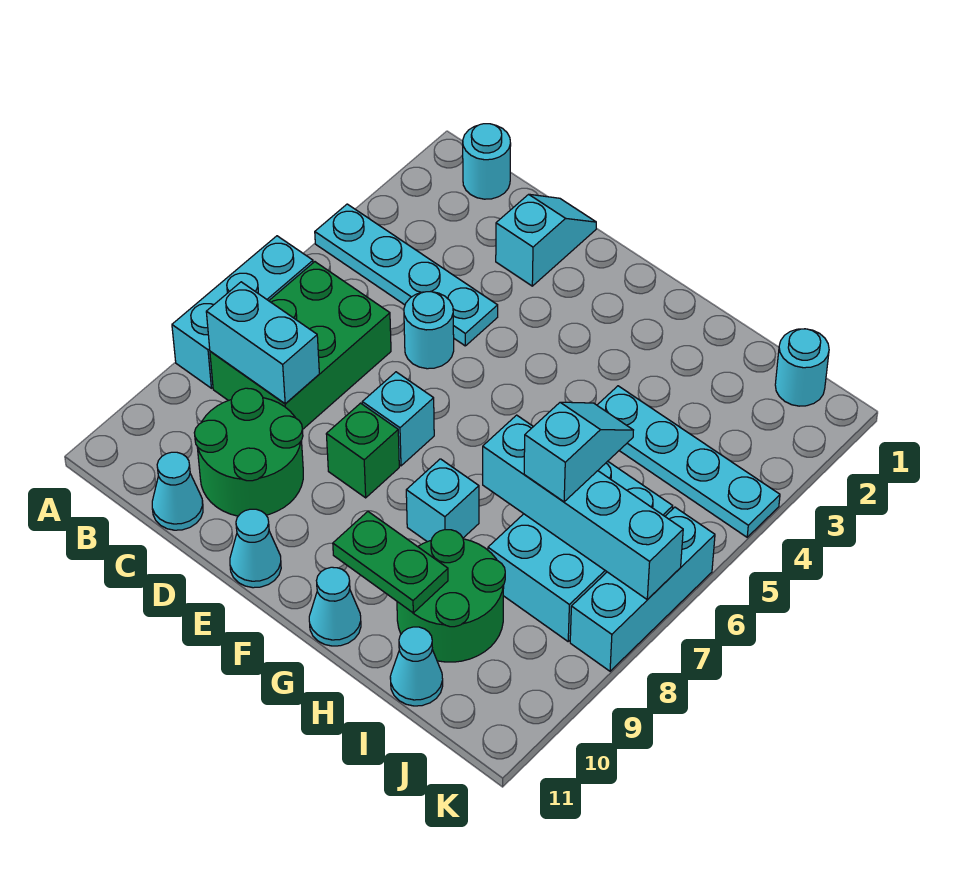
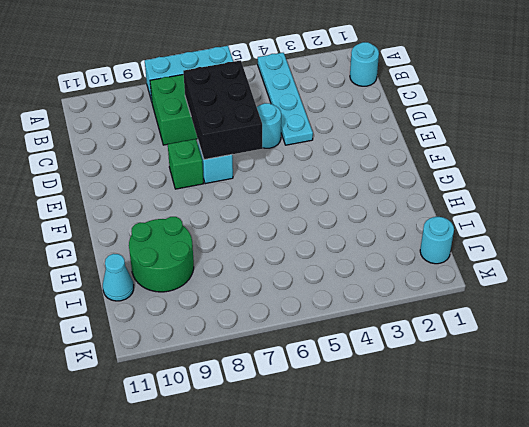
black 2x3 brick [183,60,262,160] -> none
none -> green 2x2 round brick [194,388,303,516]
none -> cyan 1x1 cone [152,452,203,530]
none -> cyan 1x2 slope [496,194,596,286]

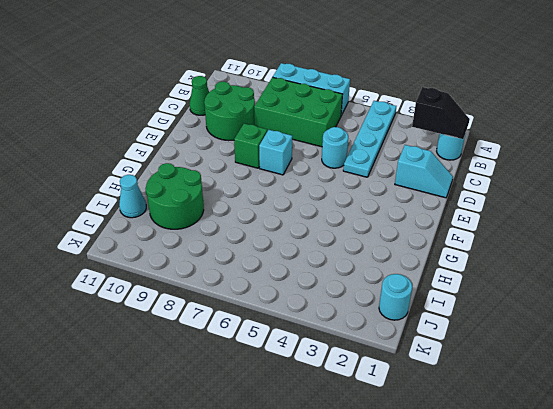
black 1x2 slope [412,87,470,139] -> none
green 1x1 cone [190,76,209,115] -> cyan 1x1 cone [152,452,203,530]
none -> cyan 1x1 cone [230,509,281,588]
none -> cyan 1x1 brick [406,459,479,542]
none -> cyan 1x1 cone [309,567,361,646]

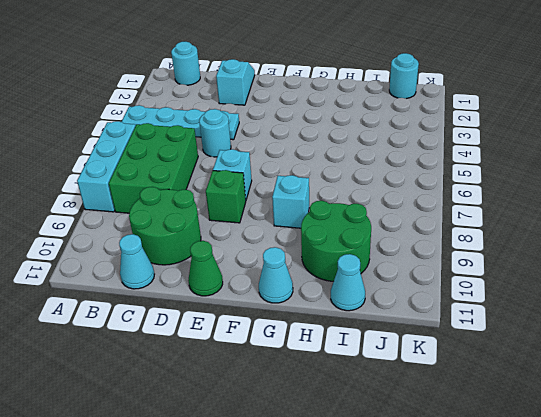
green 1x1 cone [188,241,223,296] -> cyan 1x1 cone [230,509,281,588]
none -> cyan 1x4 plate [597,386,780,537]
none -> cyan 2x3 brick [488,461,673,641]
none -> cyan 1x3 brick [570,507,715,671]

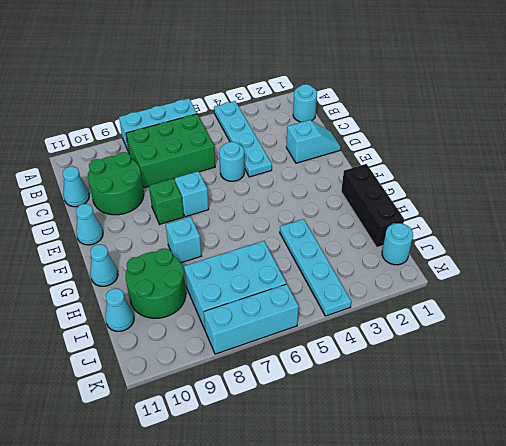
black 1x3 brick [341,164,404,247] -> none
none -> cyan 1x2 brick [206,282,319,404]
none -> green 1x2 plate [333,512,448,613]
none -> cyan 1x4 brick [483,415,683,600]

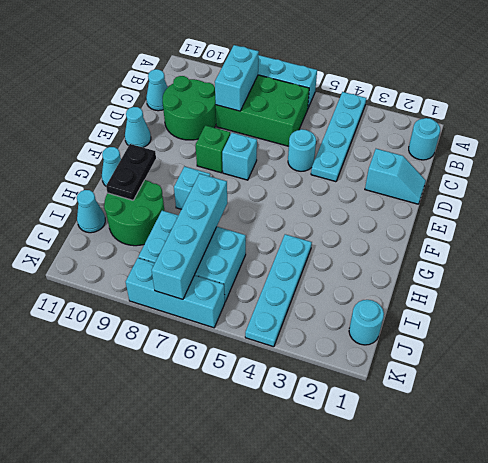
black 1x2 plate [106,144,156,200] -> green 1x2 plate [333,512,448,613]
none -> cyan 1x2 slope [524,402,633,502]

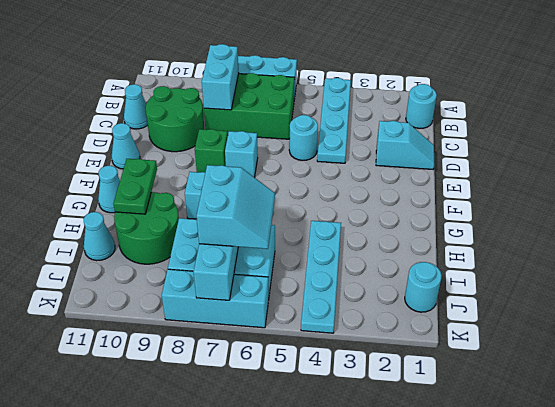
cyan 2x2 slope [196,165,275,249] -> cyan 1x2 slope [524,402,633,502]

